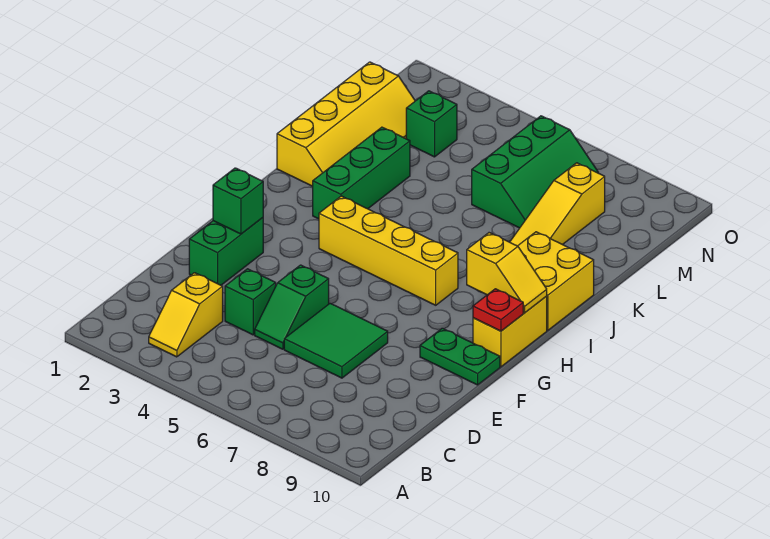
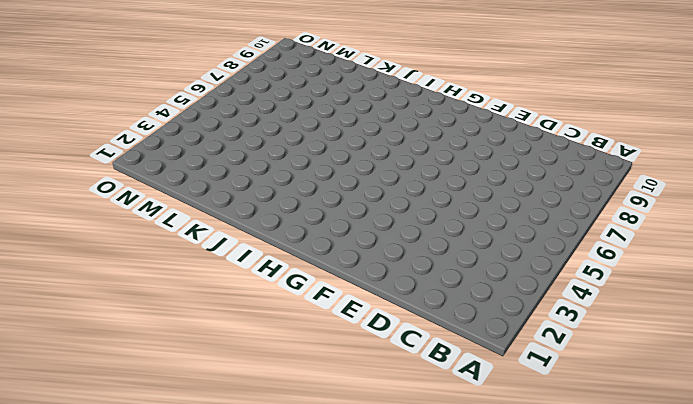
none -> yellow 1x2 slope [149,273,223,357]
none -> green 1x1 brick [225,269,276,335]
none -> green 1x2 slope [255,265,329,349]

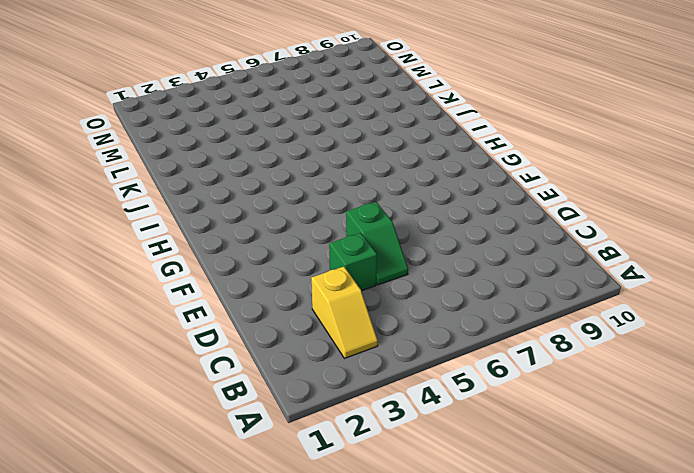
none -> green 2x2 tile [284,303,388,378]
none -> green 1x2 brick [189,218,263,285]
none -> green 1x2 plate [420,328,500,385]

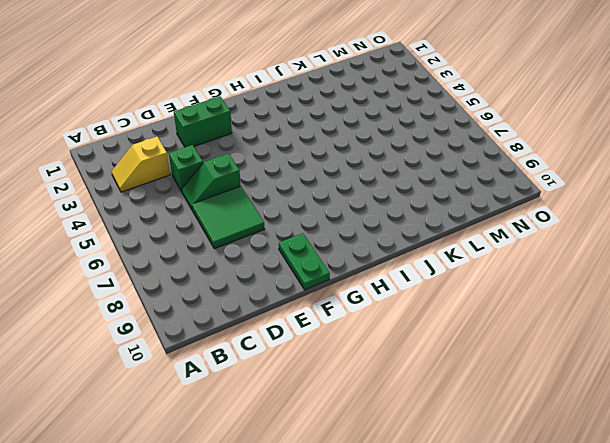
none -> yellow 1x2 brick [473,296,547,367]
none -> yellow 1x4 brick [319,196,458,305]
none -> green 1x3 brick [313,127,410,219]

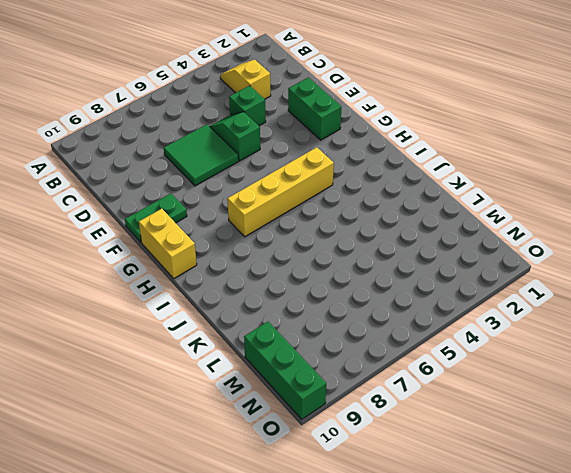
green 1x3 brick [244,322,326,419] -> green 1x3 brick moved to [313,127,410,219]
none -> yellow 2x2 brick [518,232,594,330]
none -> yellow 2x4 slope [277,62,415,186]
none -> yellow 1x3 slope [510,163,605,246]

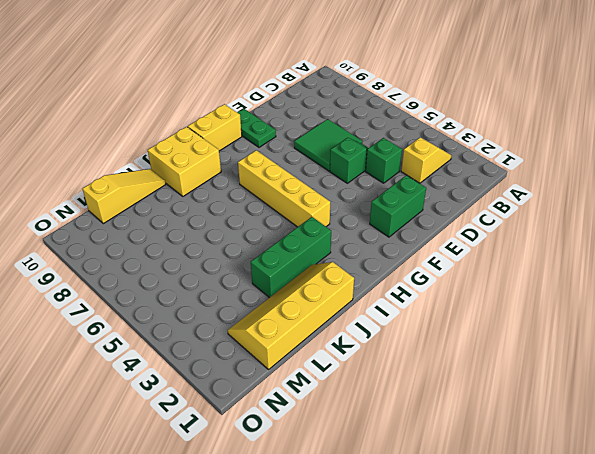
yellow 1x3 slope [82,169,166,224] -> yellow 1x3 slope moved to [510,163,605,246]
none -> green 2x3 slope [472,116,599,228]
none -> green 1x1 brick [406,91,457,157]
none -> green 1x1 brick [213,168,263,234]

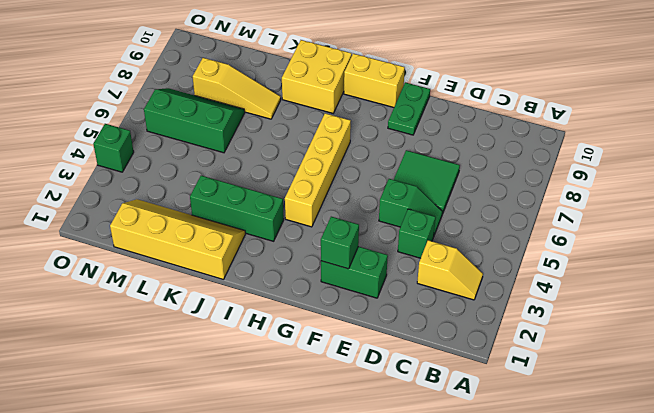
green 1x1 brick [93,124,134,172] -> green 1x1 brick moved to [406,91,457,157]
none -> red 1x1 plate [473,289,523,331]
none -> yellow 1x2 slope [467,233,547,313]

